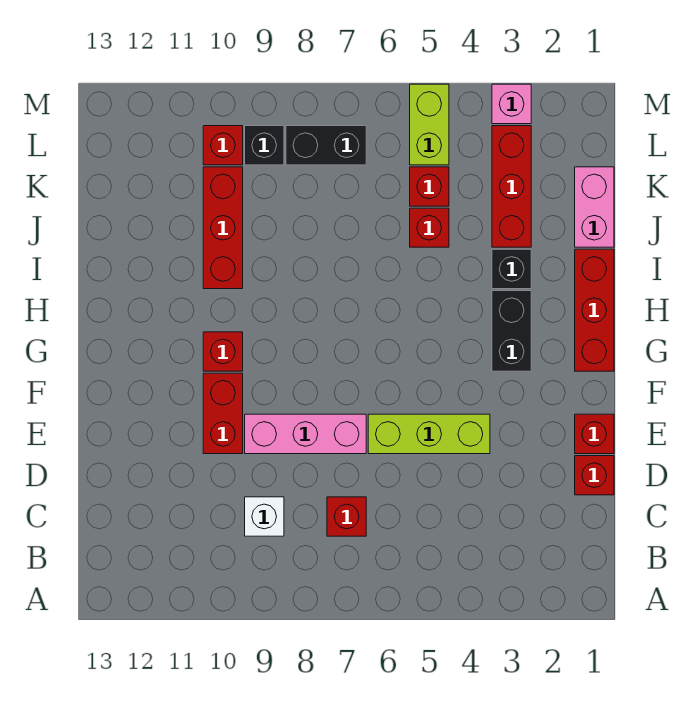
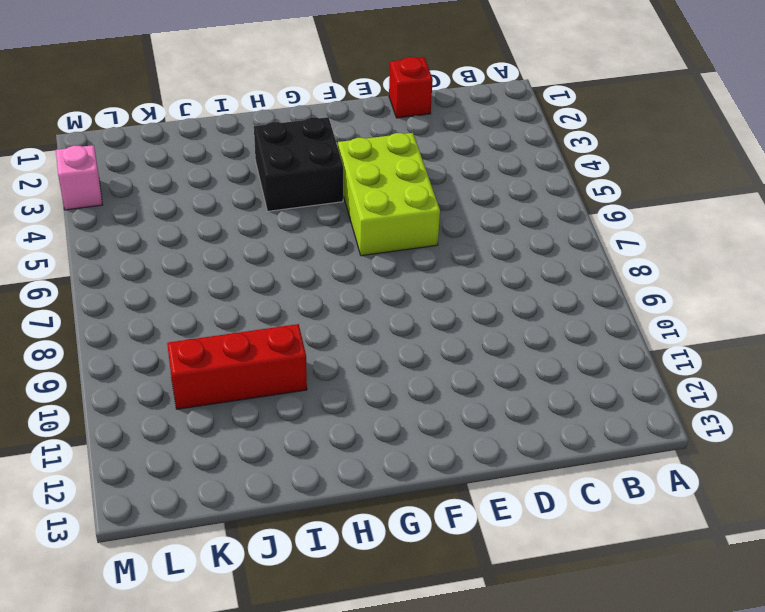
lime 2x3 brick [338,133,440,256] -> lime 1x3 brick [368,414,490,454]
black 2x2 brick [254,117,343,211] -> black 1x2 brick [492,291,531,371]
none -> red 1x1 brick [327,497,366,536]
none -> white 1x1 brick [245,497,284,536]
none -> red 1x1 brick [575,414,614,454]

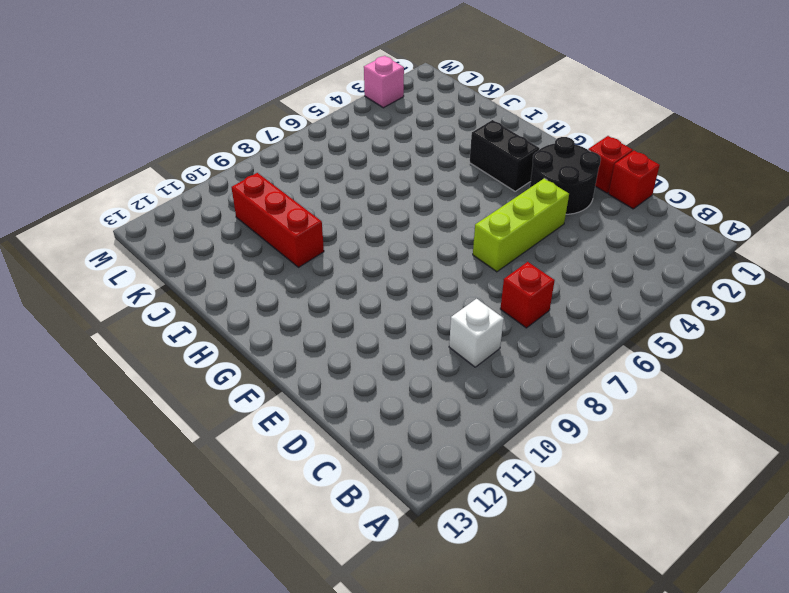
black 2x2 round brick [530,137,601,214] -> none
none -> pink 1x3 brick [245,414,366,454]
none -> red 1x2 brick [203,373,243,454]
none -> red 1x3 brick [575,249,614,371]

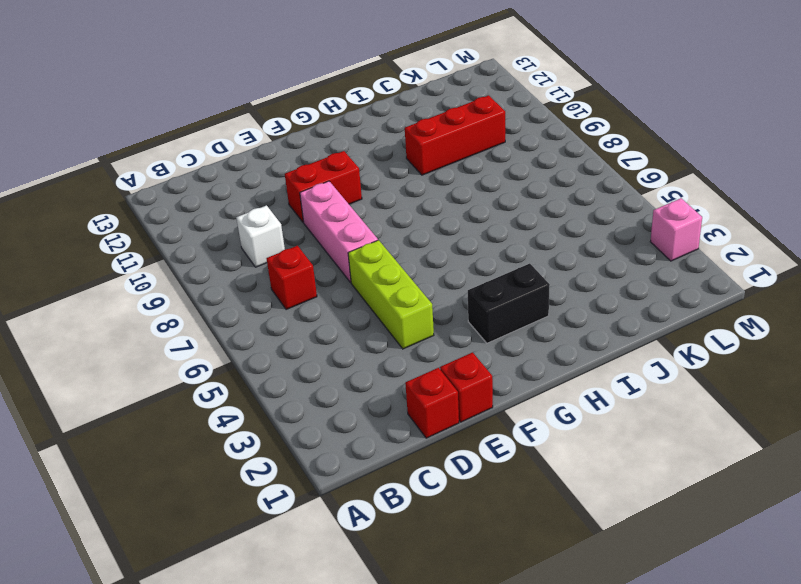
none -> red 1x3 brick [575,249,614,371]
none -> red 1x1 brick [203,332,243,371]
none -> black 1x1 brick [492,249,531,289]

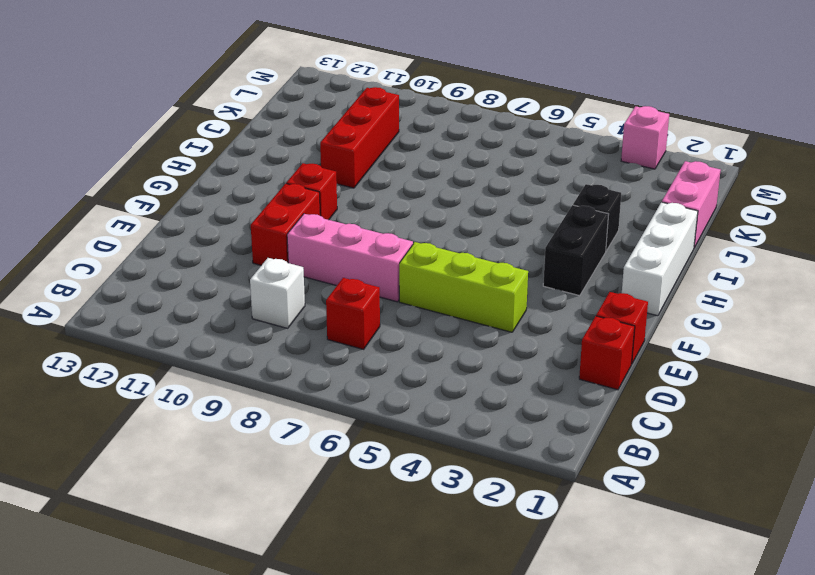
white 1x3 brick [622,202,698,316] -> red 1x3 brick [575,249,614,371]
none -> red 1x3 brick [492,126,531,247]
none -> red 1x1 brick [410,208,449,247]
none -> red 1x1 brick [410,167,449,206]

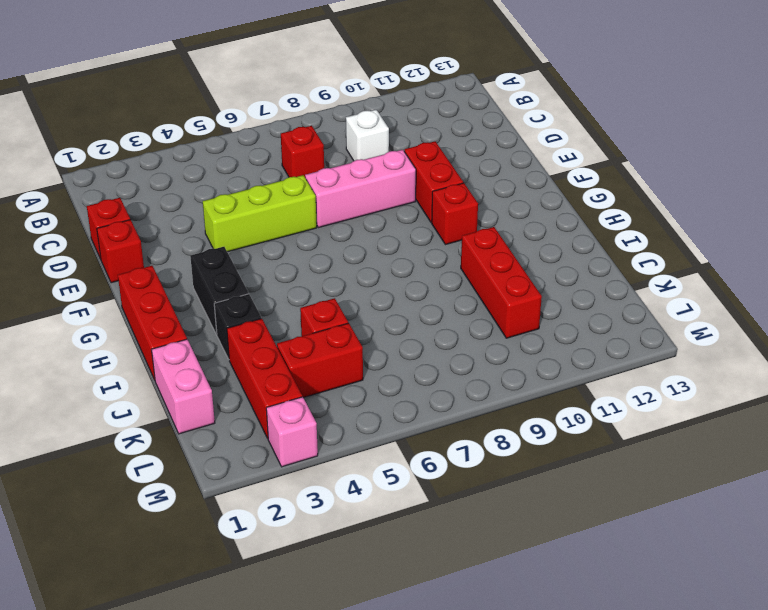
red 1x2 brick [277,323,363,398] -> red 1x1 brick [410,167,449,206]
none -> lime 1x2 brick [410,84,449,165]
none -> black 1x2 brick [286,126,366,165]
none -> black 1x1 brick [245,126,284,165]

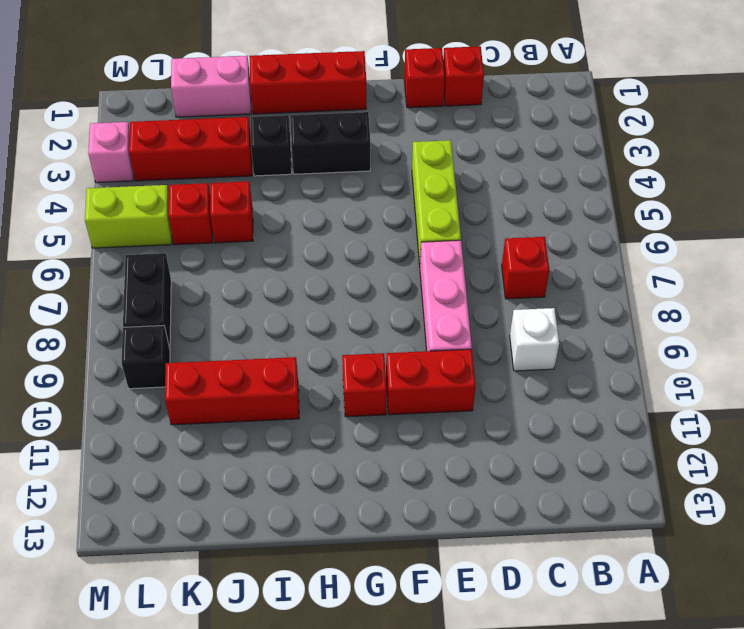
none -> red 1x1 brick [203,126,243,165]

